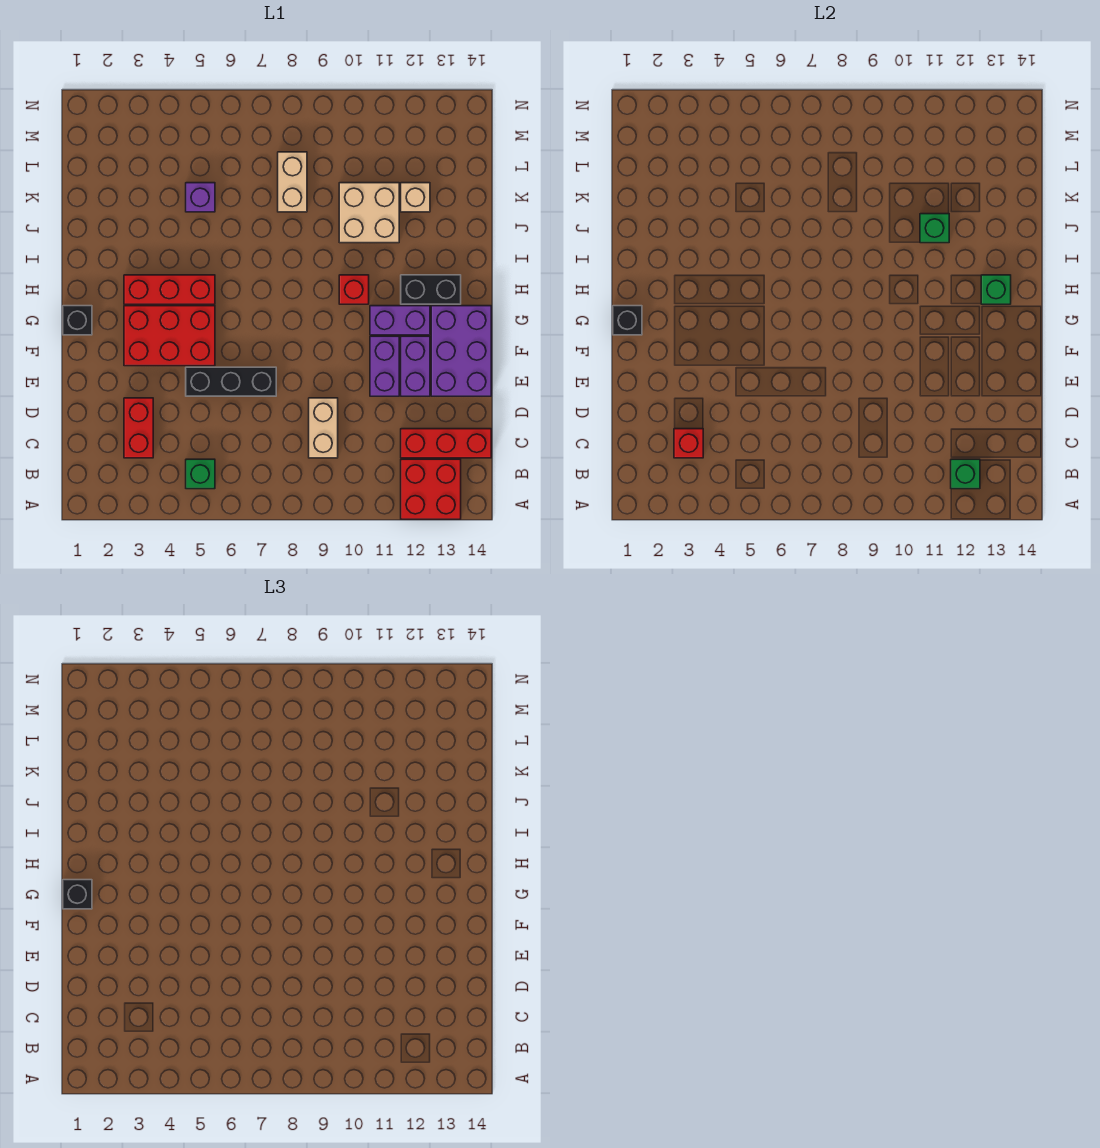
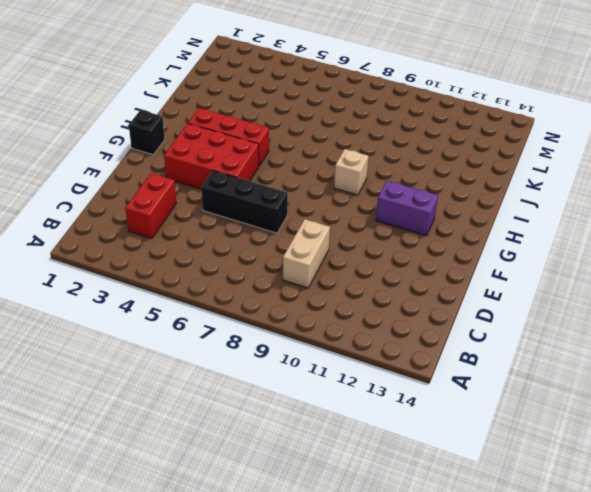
tan 1x1 brick [334,149,369,195] -> tan 1x1 brick moved to [401,183,430,212]
none -> red 2x2 brick [401,459,461,519]
none -> green 1x1 brick [186,459,215,489]
none -> red 1x3 brick [401,429,491,458]

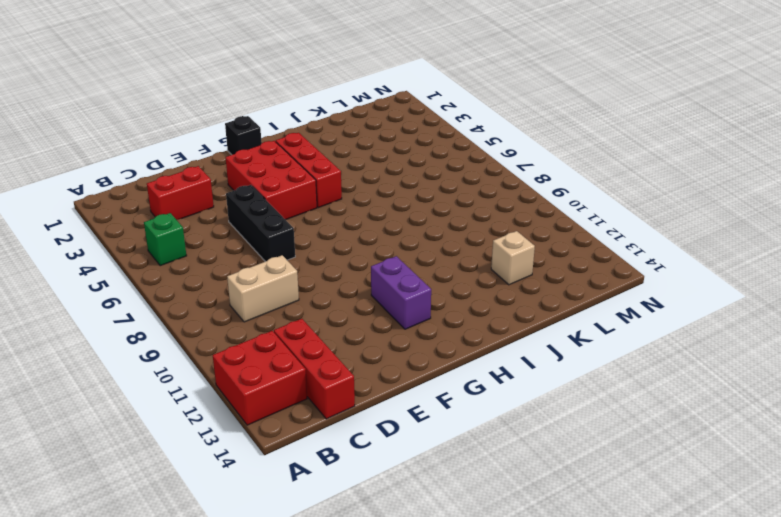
none -> purple 1x2 brick [370,336,399,396]
none -> purple 1x2 brick [401,336,430,396]
none -> purple 2x3 brick [431,306,491,396]

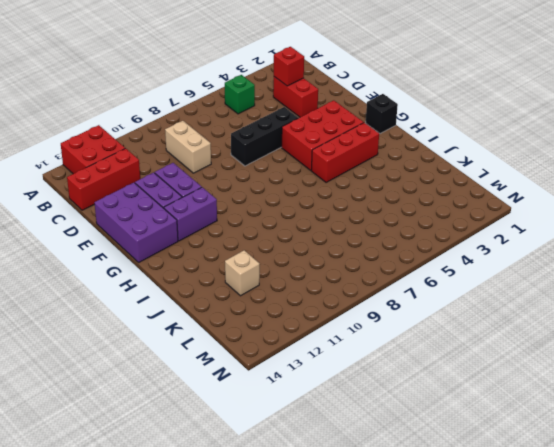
none -> red 1x1 brick [339,275,369,304]
none -> black 1x2 brick [401,275,461,304]
none -> tan 2x2 brick [339,183,399,243]

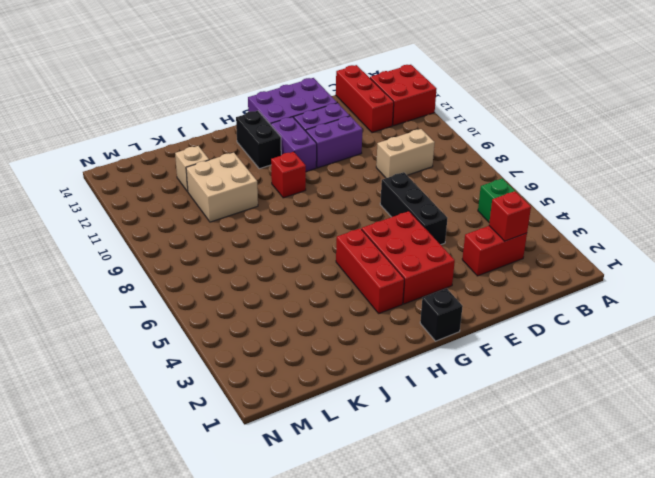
none -> purple 1x1 brick [186,183,215,212]
none -> tan 1x2 brick [278,152,307,212]
none -> green 1x1 brick [951,459,980,489]

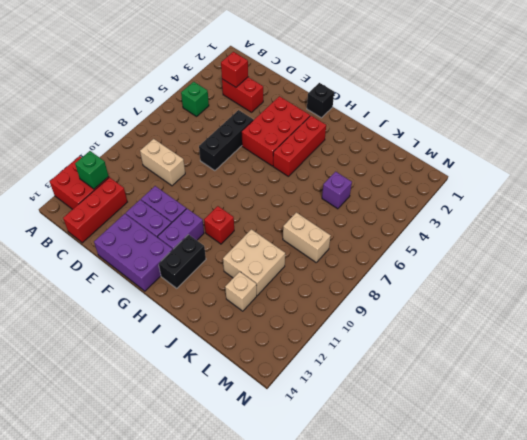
none -> black 1x1 brick [613,306,642,335]
none -> green 1x1 brick [981,275,1011,304]
none -> green 1x1 brick [920,214,949,243]

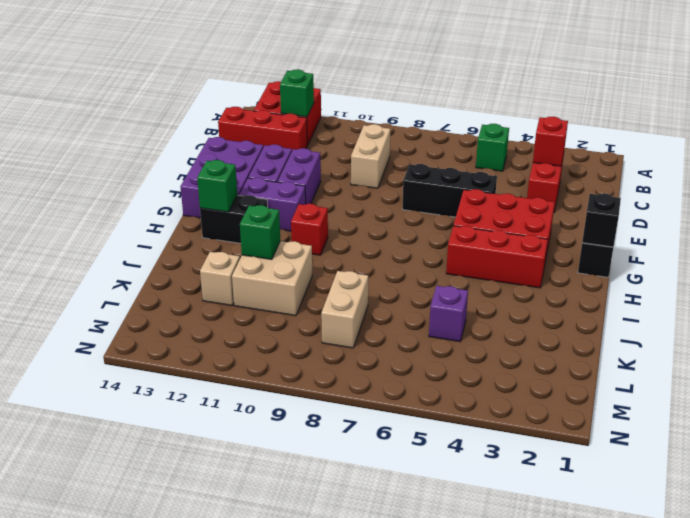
none -> black 1x1 brick [63,880,92,909]

